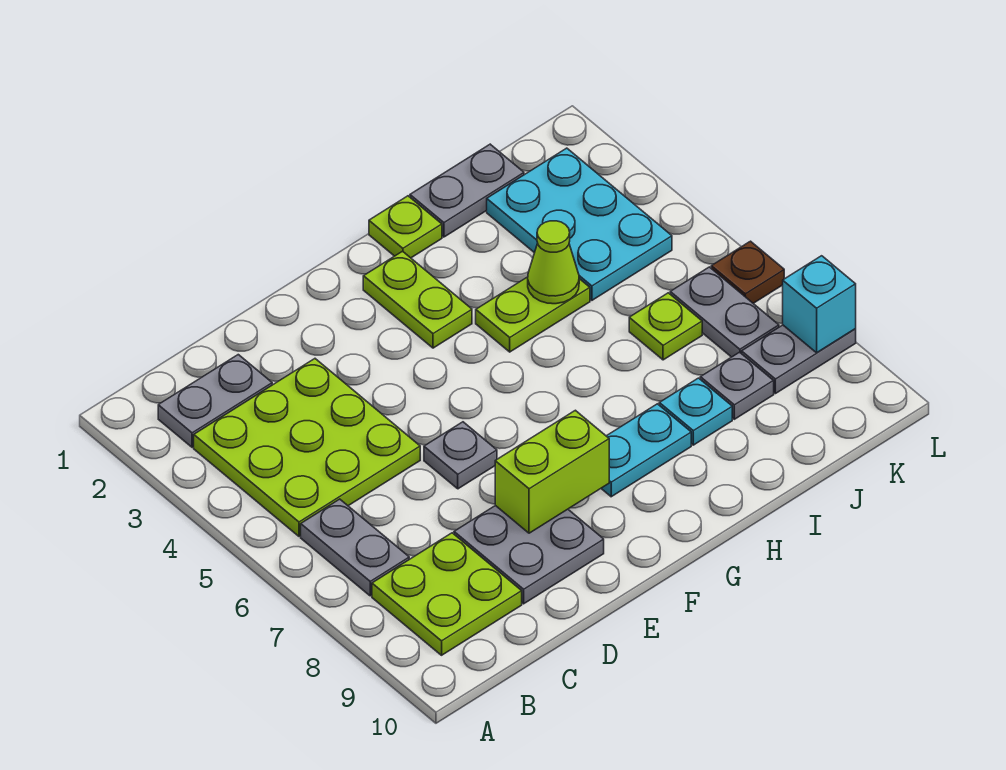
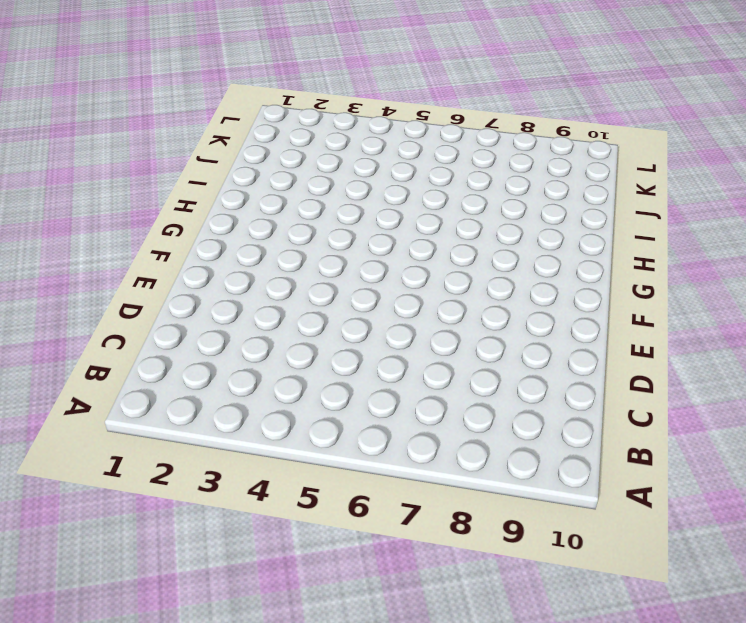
none -> grey 1x2 plate [158,355,272,447]
none -> lime 3x3 plate [194,359,420,536]
none -> grey 1x2 plate [301,499,409,596]

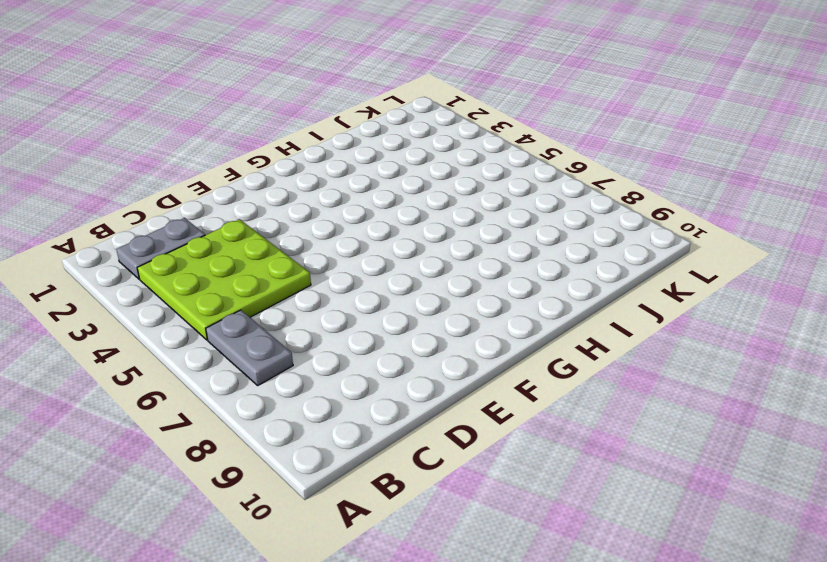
none -> lime 2x2 plate [372,533,522,655]
none -> grey 2x2 plate [454,505,604,604]
none -> grey 1x1 plate [424,422,497,489]

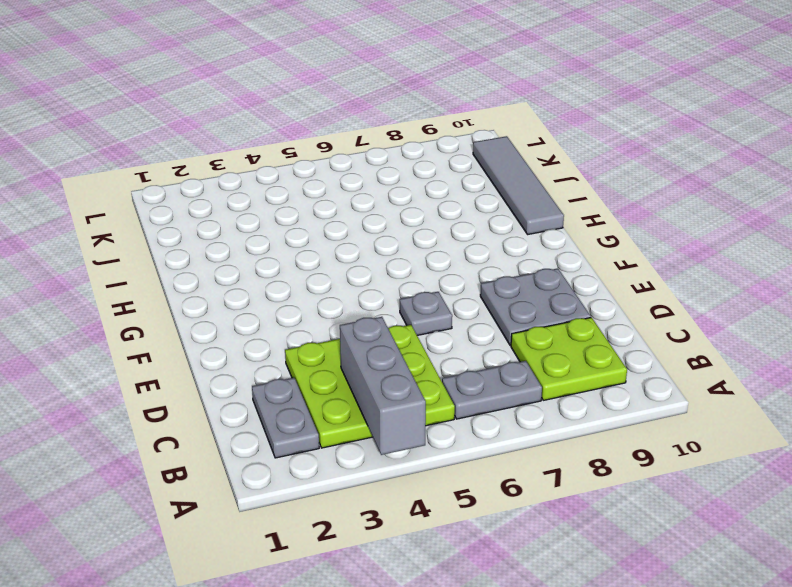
grey 1x3 brick [340,317,426,455] -> none
grey 1x4 tile [473,136,564,234] -> none
none -> lime 1x2 plate [363,251,472,348]
none -> cyan 1x2 plate [601,404,691,497]
none -> lime 1x1 plate [369,196,442,258]

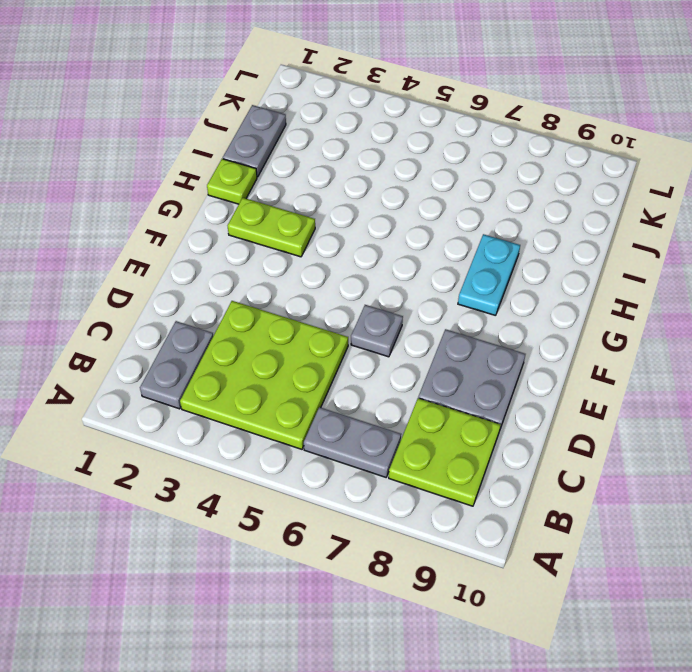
none -> lime 1x2 plate [476,277,590,352]
none -> cyan 1x1 plate [659,378,732,445]
none -> cyan 2x3 plate [487,148,672,300]

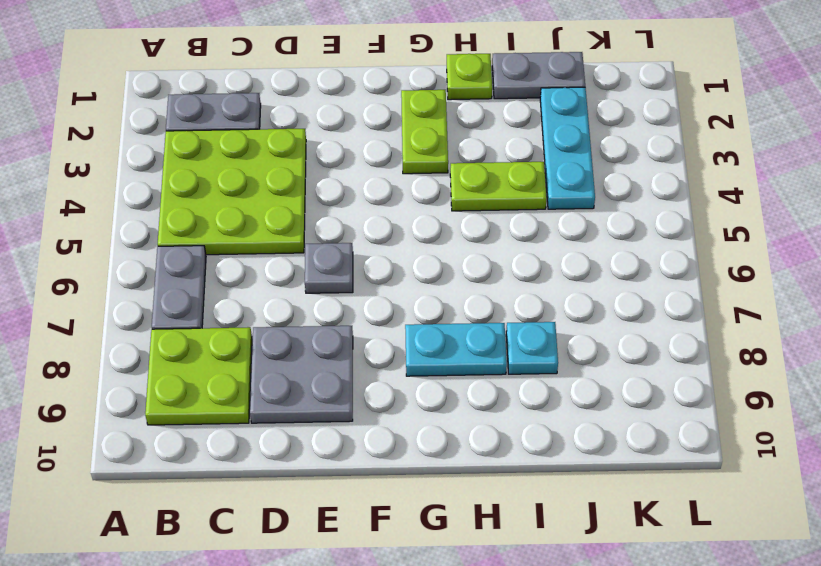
cyan 1x3 plate [540,87,595,209] -> cyan 2x3 plate [487,148,672,300]
none -> lime 1x1 plate [629,293,702,360]
none -> grey 1x1 plate [700,352,774,419]
none -> grey 1x2 plate [670,267,779,357]

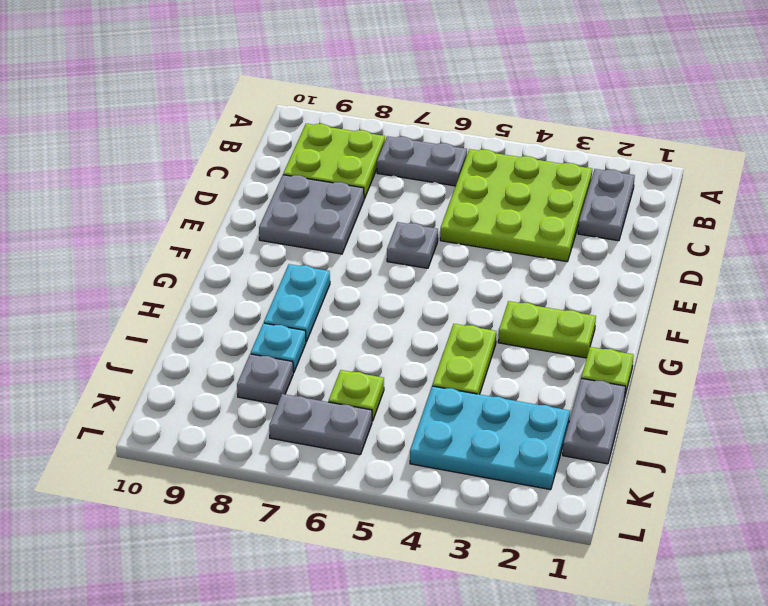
none -> grey 1x2 plate [742,325,856,394]
none -> brown 1x1 plate [711,241,784,303]
none -> lime 1x2 brick [495,410,609,533]

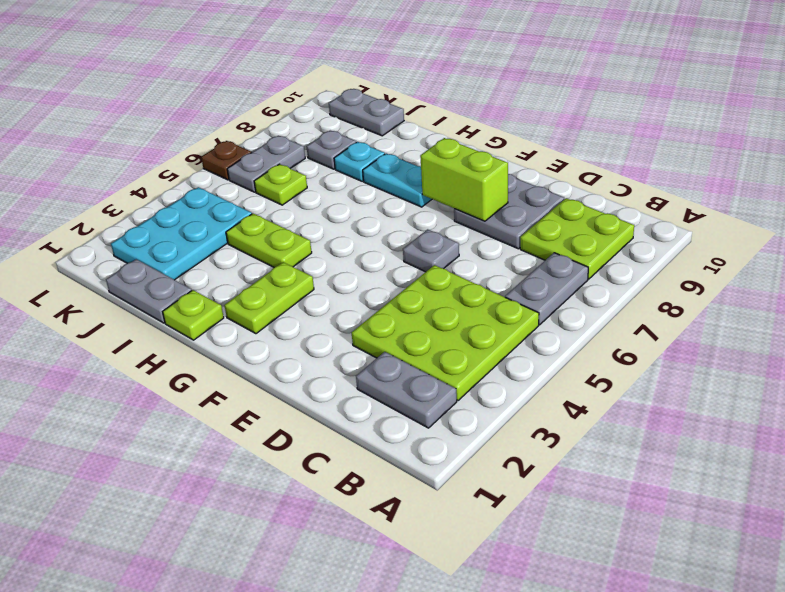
grey 1x2 plate [329,89,404,136] -> grey 1x2 plate moved to [742,325,856,394]
none -> lime 1x1 cone [528,221,579,304]
none -> cyan 1x1 brick [783,256,856,353]

